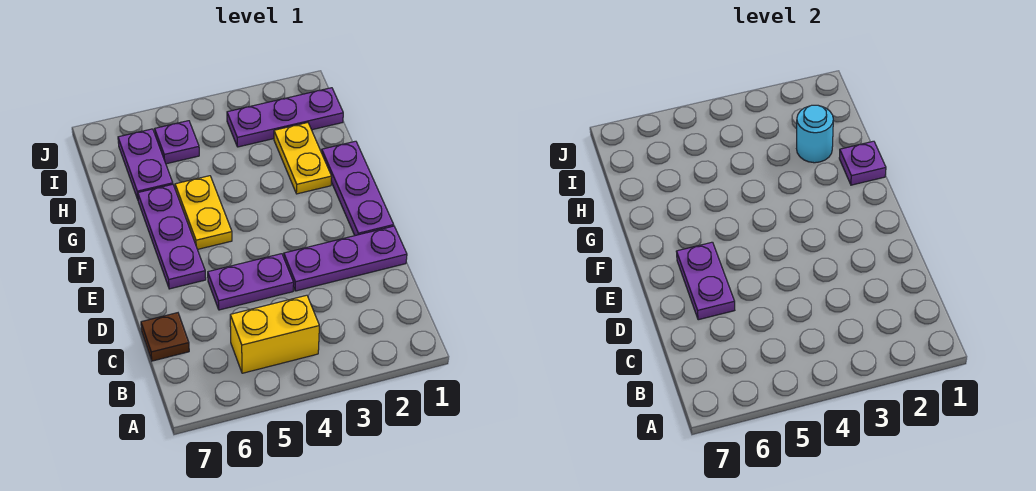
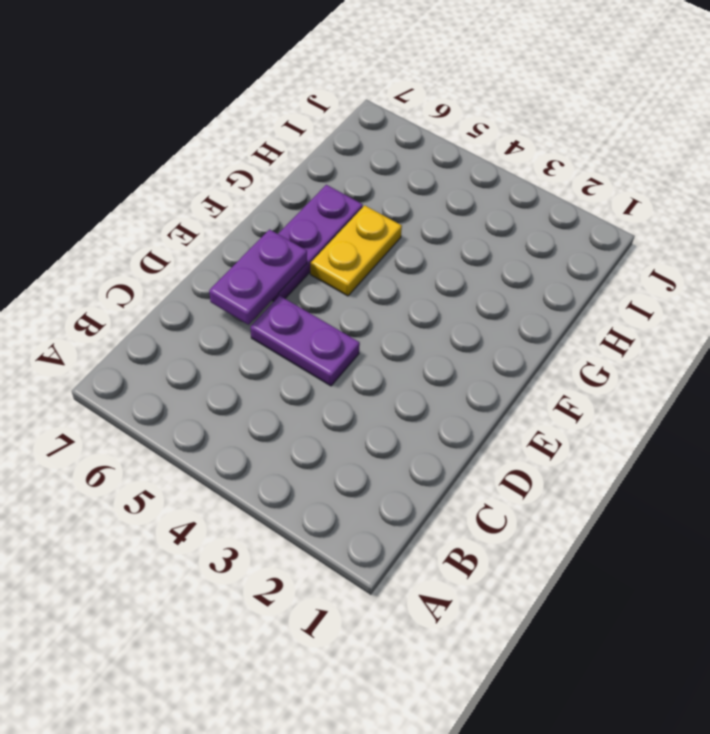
none -> yellow 1x2 brick [230,295,319,373]
none -> brown 1x1 plate [141,313,189,361]
none -> purple 1x3 plate [284,226,407,291]

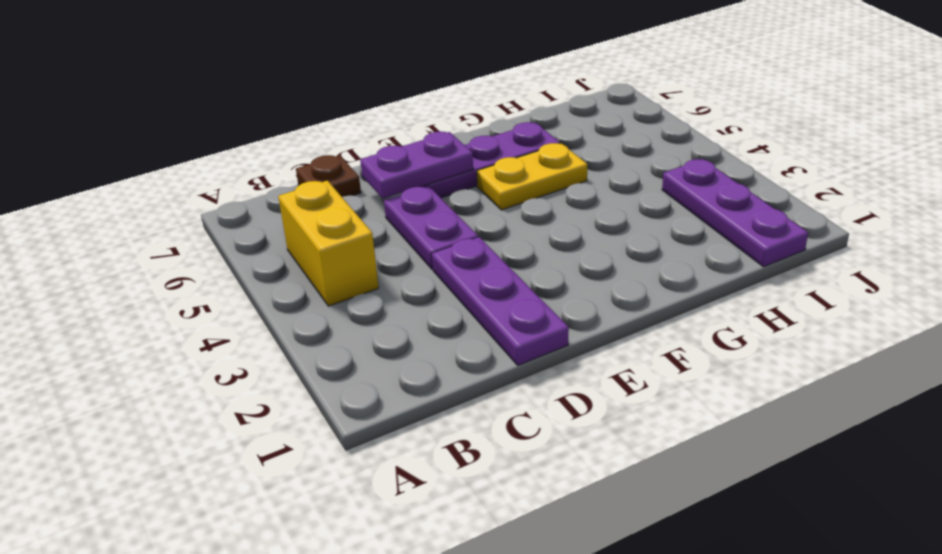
none -> purple 1x3 plate [322,141,394,236]
none -> yellow 1x2 plate [274,123,332,194]
none -> purple 1x2 plate [118,129,173,199]

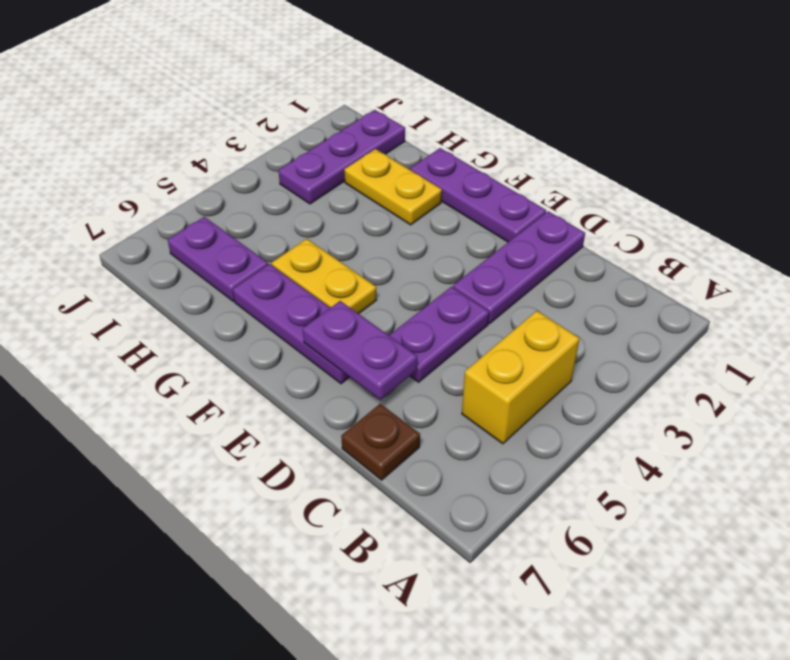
none -> purple 1x1 plate [155,121,199,164]
none -> purple 1x1 plate [839,141,886,185]
none -> cyan 1x1 round brick [797,105,833,163]

